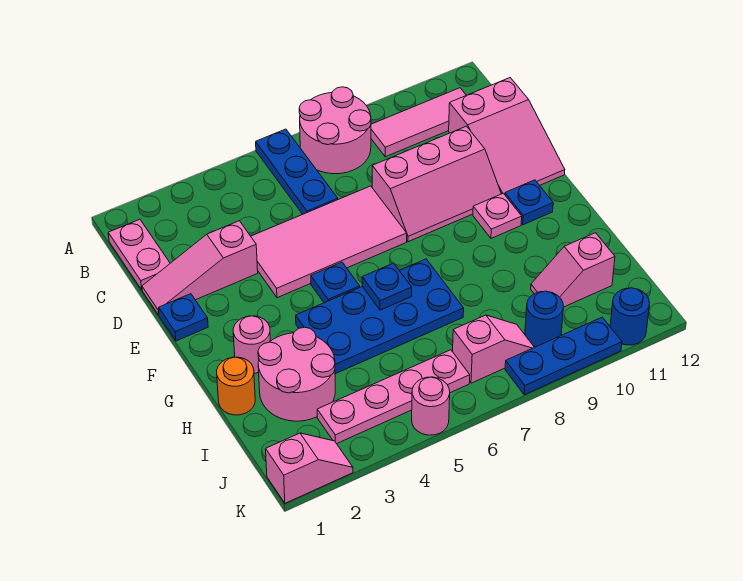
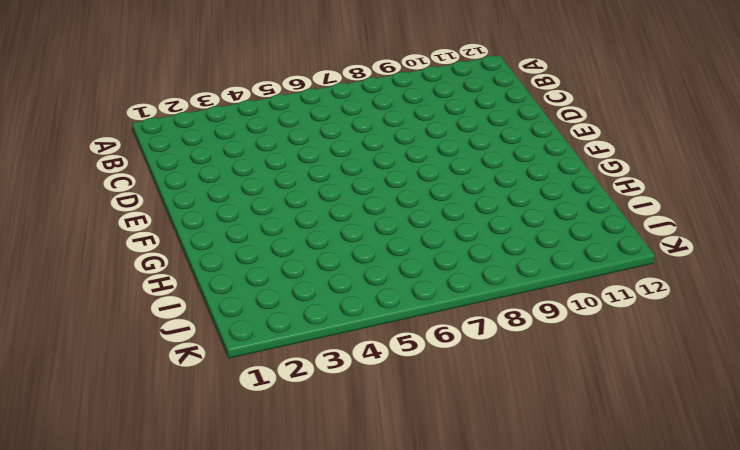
none -> blue 1x3 plate [256,129,338,214]
none -> pink 2x2 round brick [299,87,371,174]
none -> pink 1x2 plate [108,219,170,290]

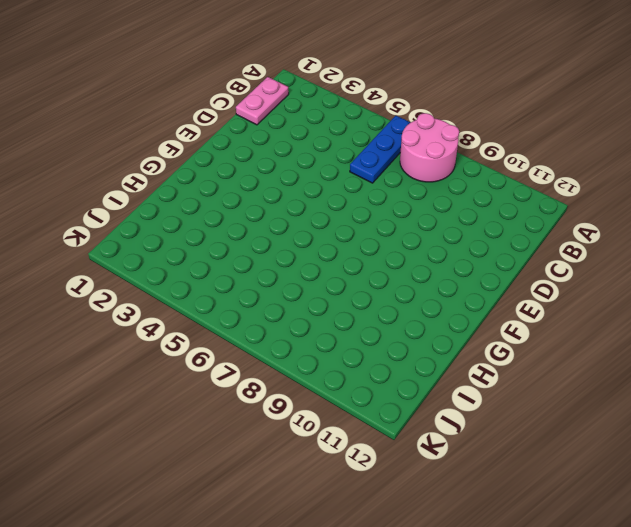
none -> pink 1x3 tile [371,88,466,157]
none -> pink 2x3 slope [449,78,565,195]
none -> pink 1x3 slope [142,221,258,315]

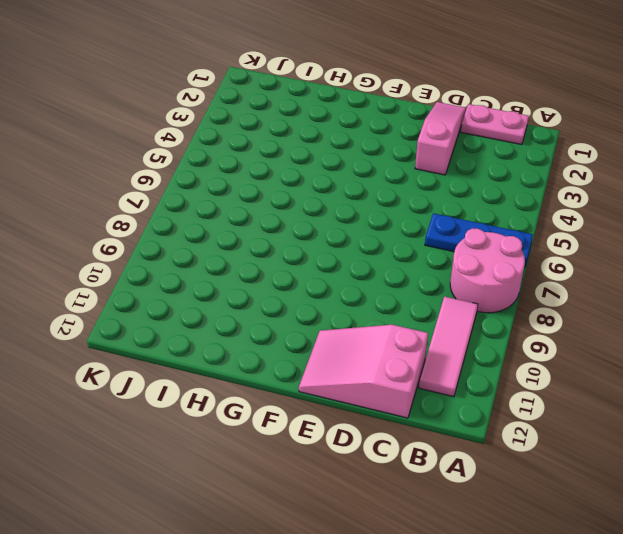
none -> pink 2x4 tile [251,186,407,298]
none -> pink 2x3 slope [372,126,501,242]
none -> blue 1x1 plate [159,294,208,341]

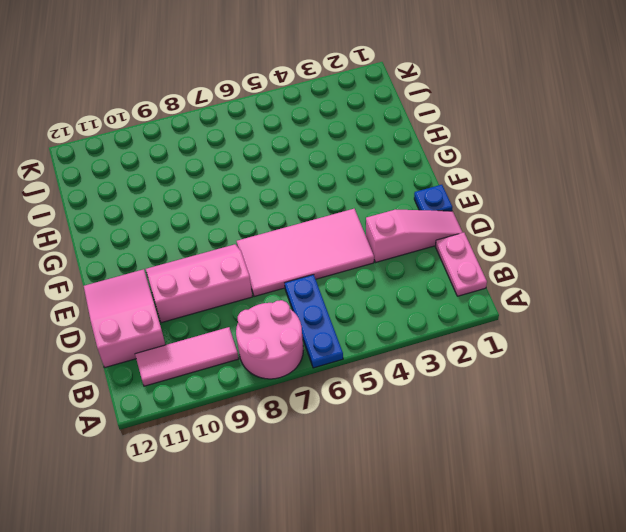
none -> blue 1x1 plate [311,262,360,303]
none -> pink 1x1 plate [473,193,522,238]
none -> blue 1x1 plate [505,180,553,225]

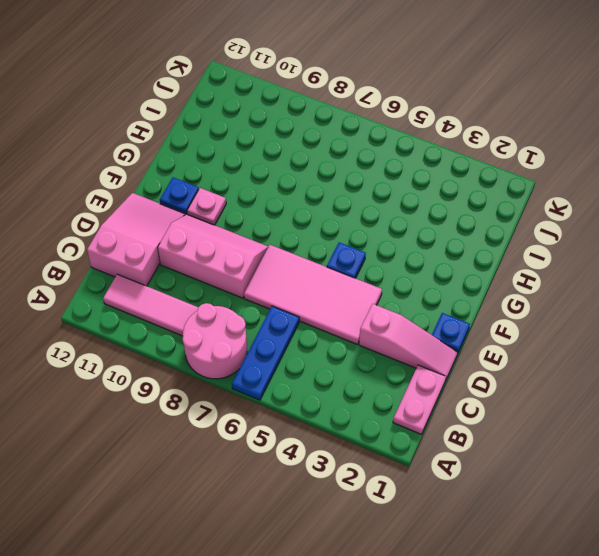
none -> pink 1x1 round brick [233,316,270,373]
none -> blue 2x4 plate [296,259,464,374]
none -> orange 1x1 round brick [217,357,255,415]

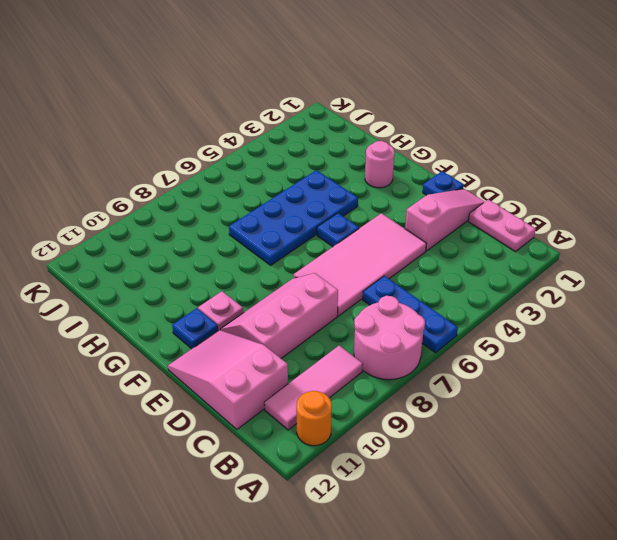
orange 1x1 round brick [296,391,332,446] -> orange 1x1 round brick moved to [217,357,255,415]
none -> pink 2x2 round brick [258,327,335,421]
none -> pink 1x2 slope [531,233,615,307]
none -> pink 1x4 plate [317,350,470,444]

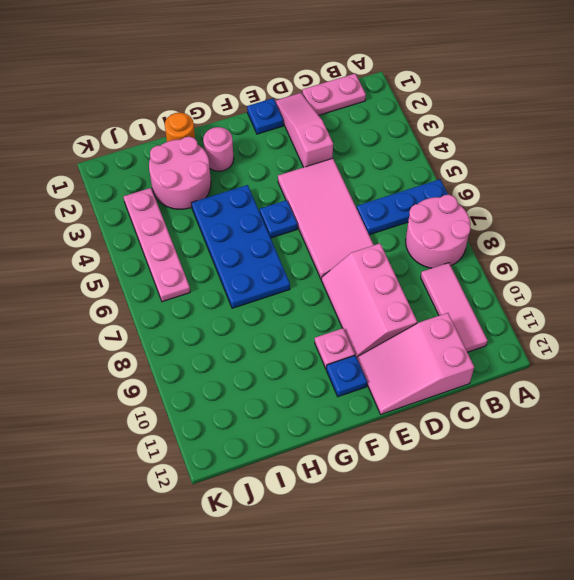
none -> pink 1x2 slope [531,233,615,307]
none -> pink 1x2 slope [453,315,534,383]
none -> blue 1x1 round brick [525,291,563,347]

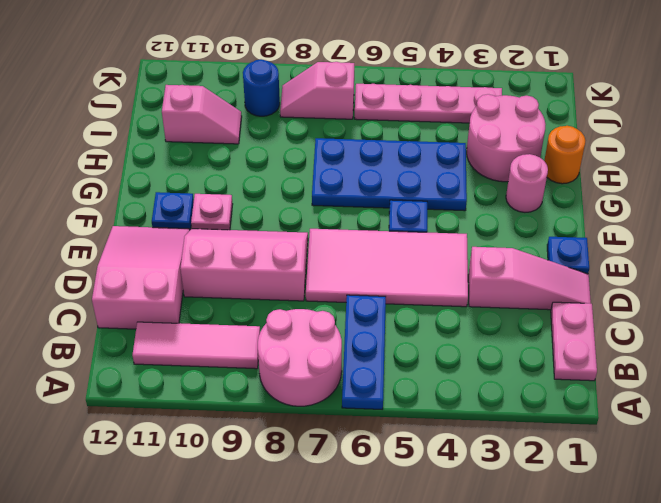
none -> pink 1x2 slope [266,433,353,503]
none -> pink 1x1 round brick [412,377,450,435]
none -> blue 1x3 plate [505,317,622,395]

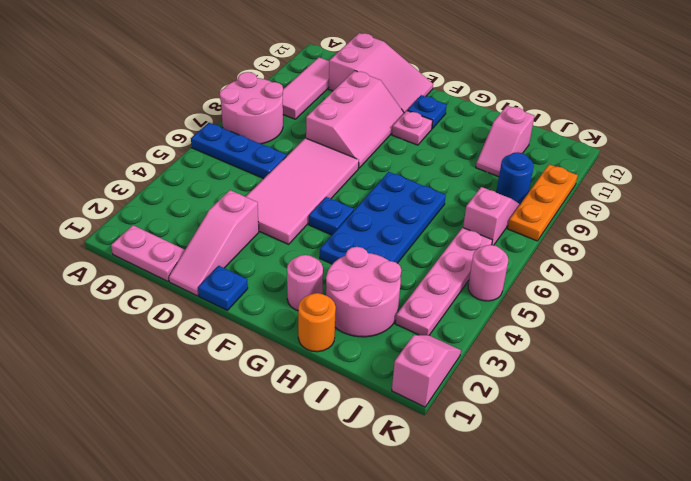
orange 1x3 plate [508,164,578,241] -> blue 1x3 plate [505,317,622,395]
none -> blue 1x1 round brick [610,288,650,345]
none -> blue 1x1 plate [362,263,412,310]

